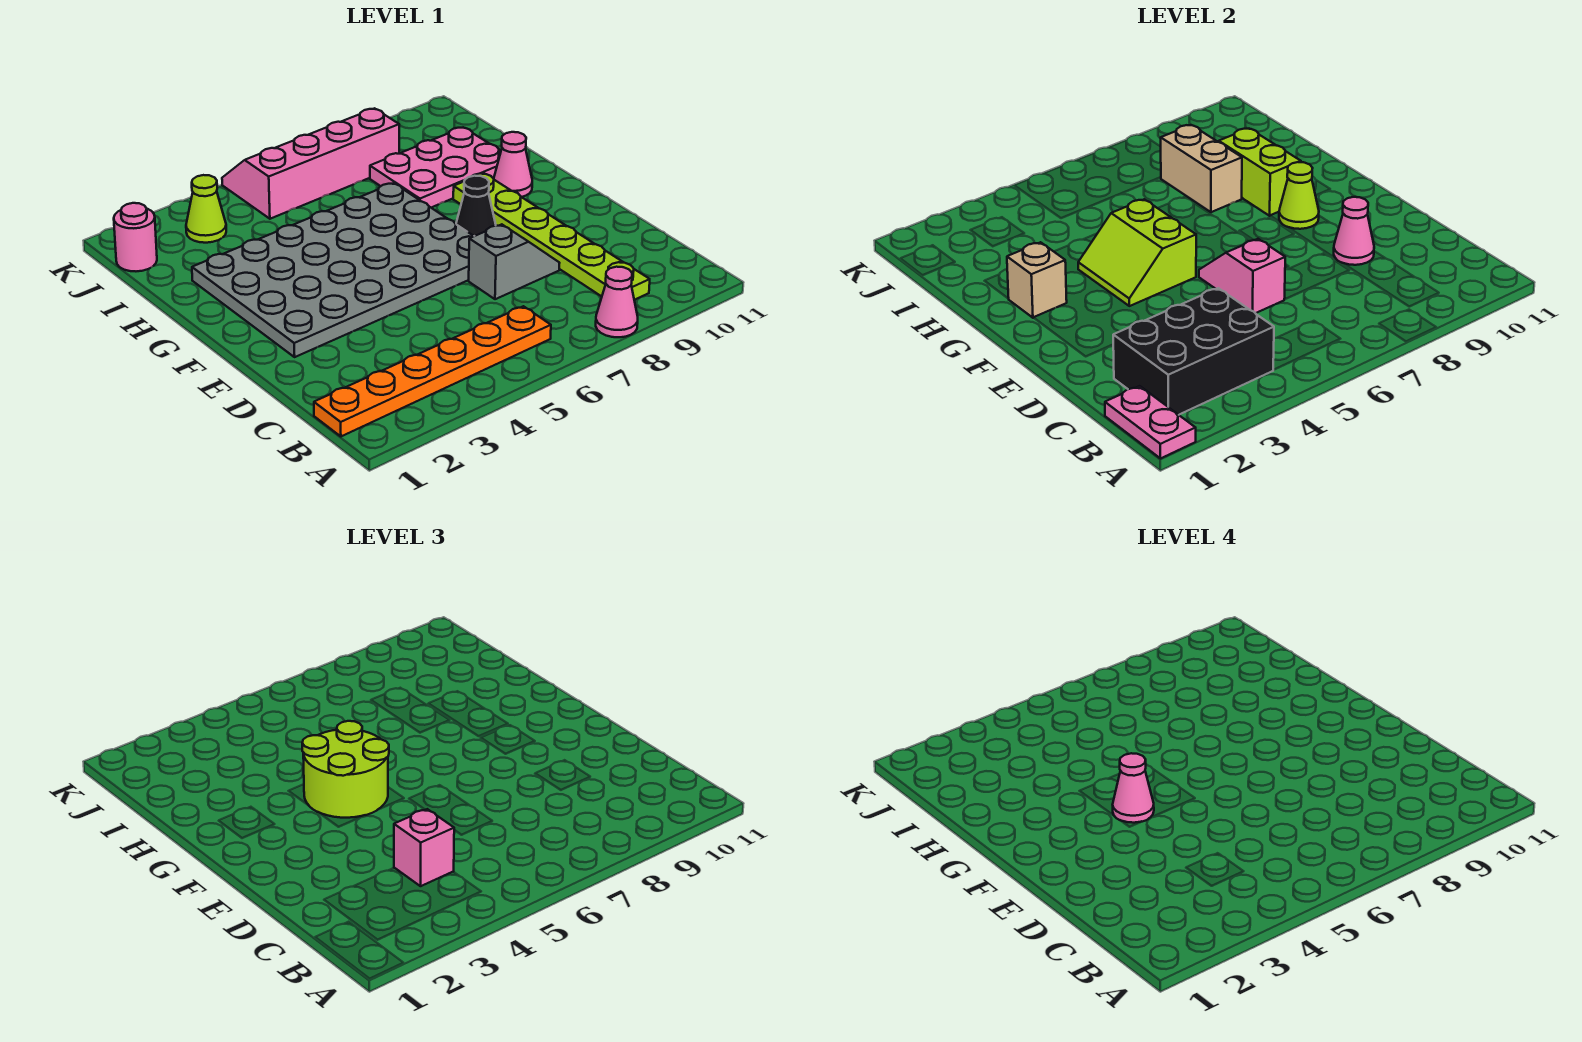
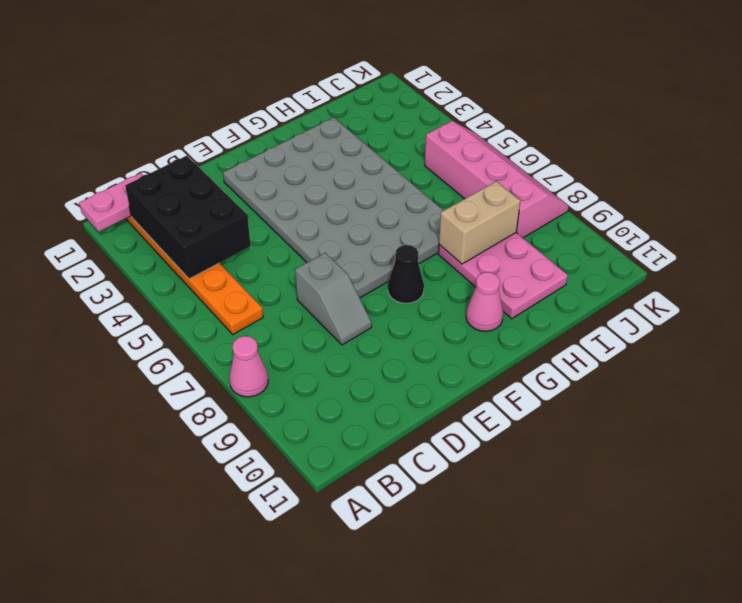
none -> lime 1x6 plate [453,173,650,300]
none -> pink 1x1 round brick [114,203,157,271]
none -> lime 1x1 cone [186,175,226,243]

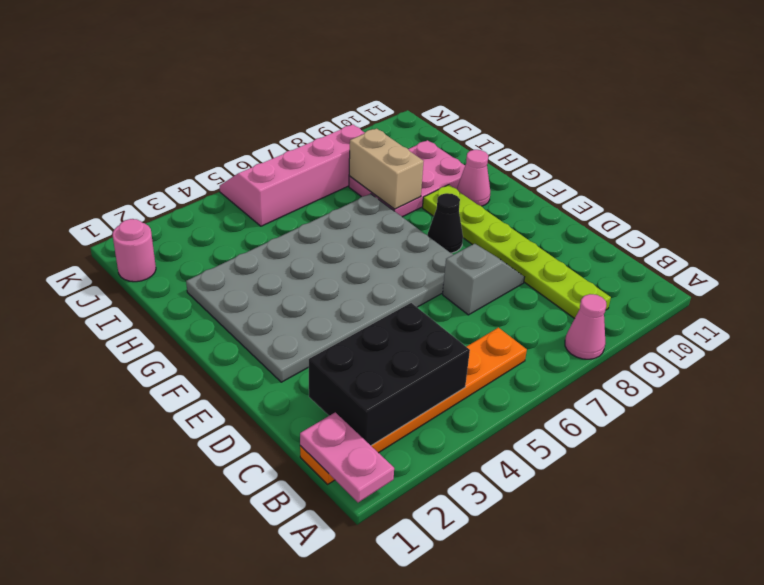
none -> lime 1x1 cone [186,175,226,243]
none -> pink 1x2 slope [1199,239,1285,313]
none -> pink 1x1 cone [1334,197,1374,265]

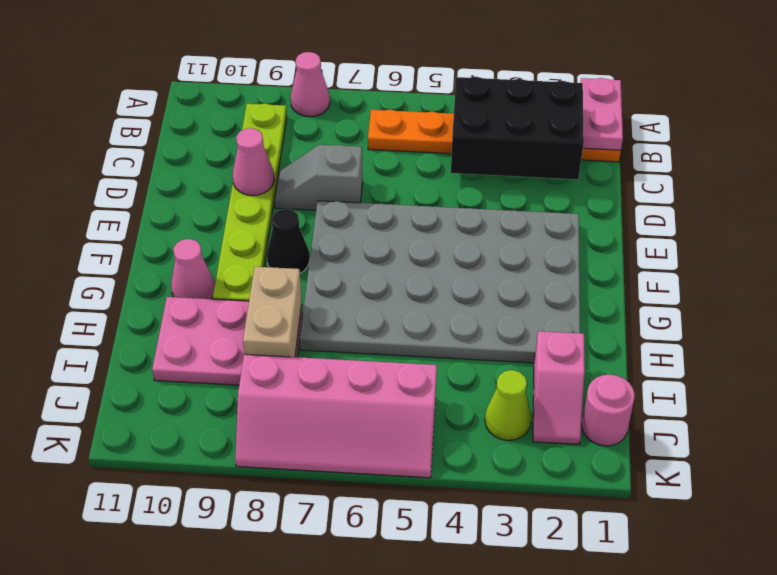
pink 1x2 slope [533,331,585,444] -> pink 1x2 slope moved to [1199,239,1285,313]
none -> lime 2x2 slope [1078,199,1196,306]
none -> lime 1x1 cone [1279,162,1319,229]
none -> tan 1x1 brick [1007,242,1067,318]

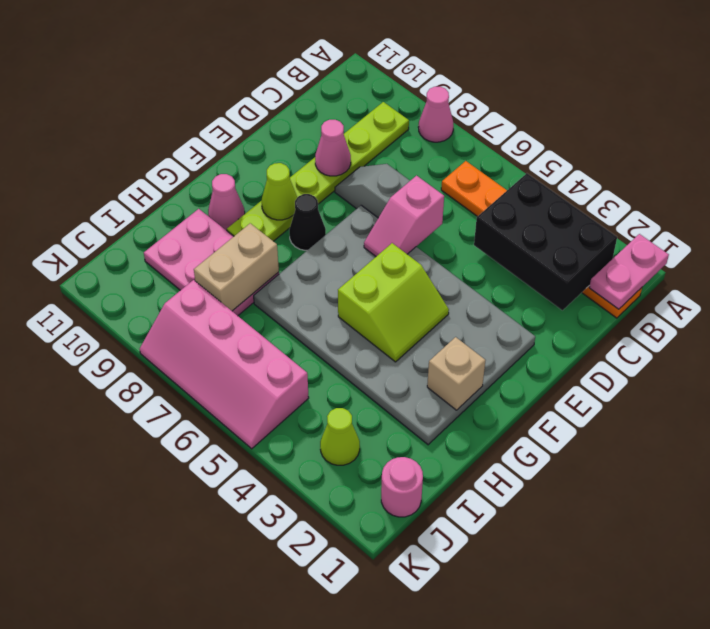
none -> lime 1x2 brick [1219,129,1301,216]
none -> pink 1x1 brick [394,809,454,886]
none -> lime 2x2 round brick [302,721,389,818]

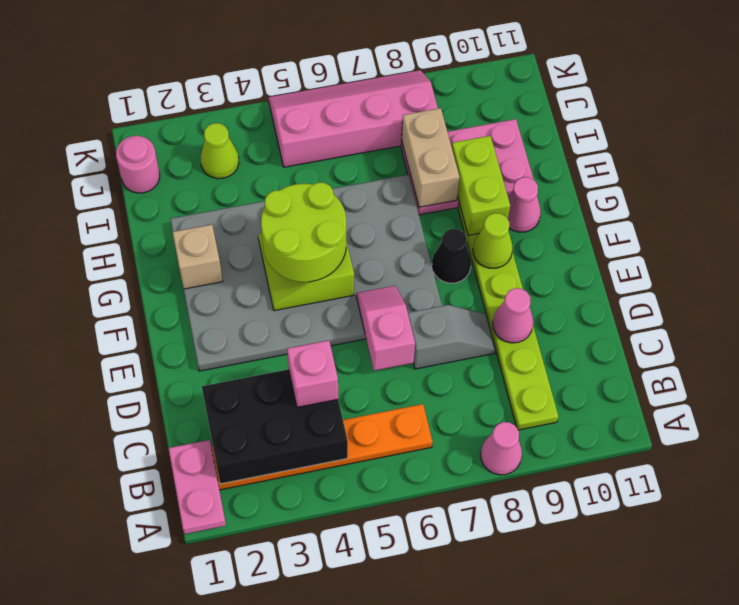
none -> pink 1x1 cone [1113,753,1154,823]

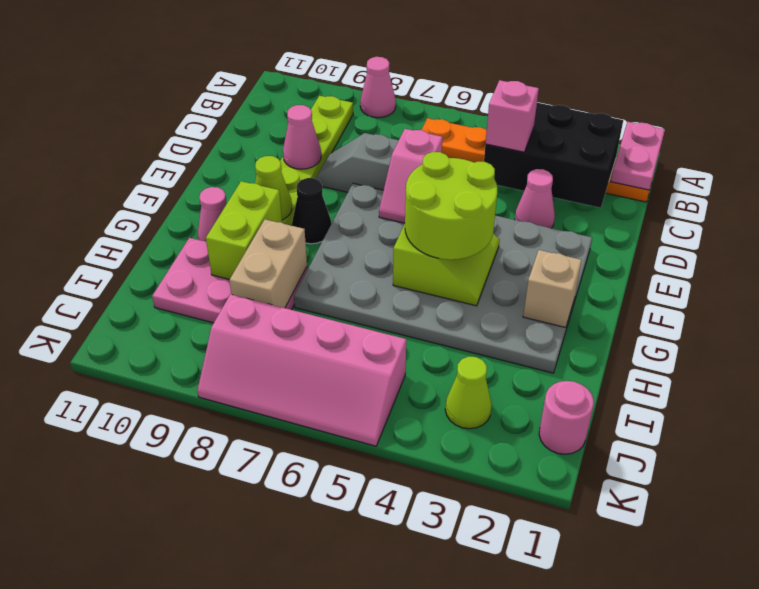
pink 1x1 cone [515,169,555,228] -> pink 1x1 cone moved to [1113,753,1154,823]

